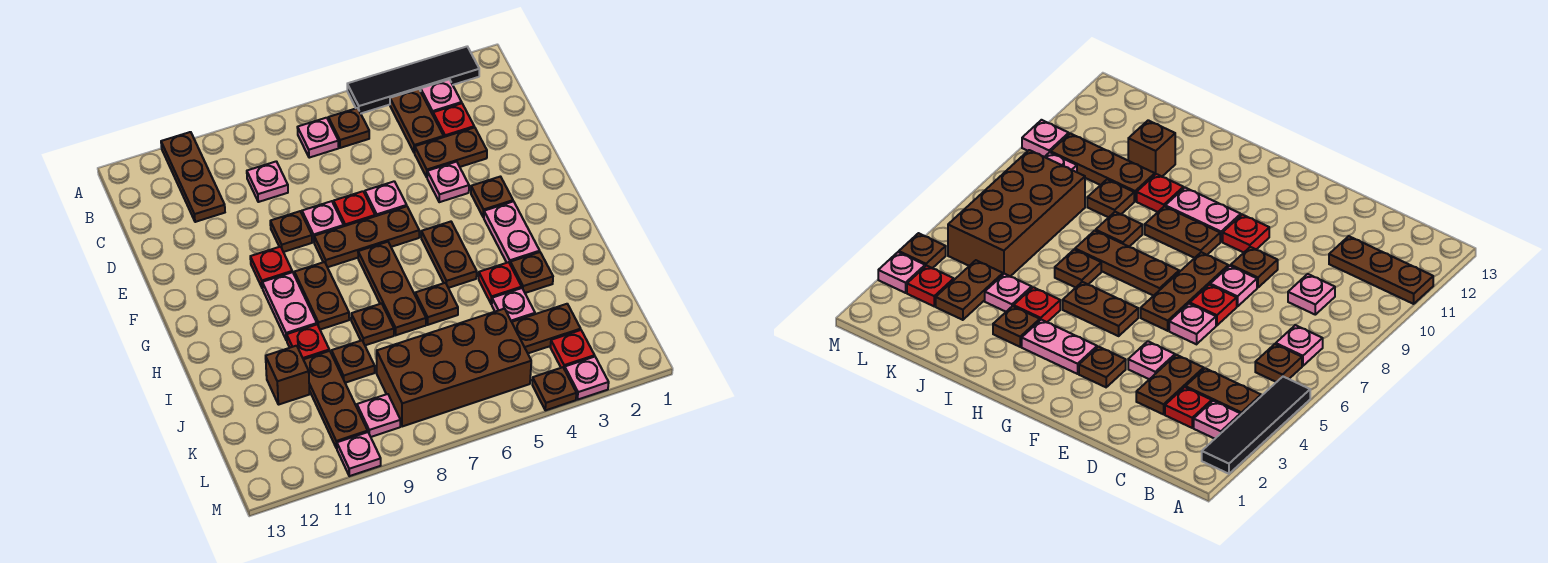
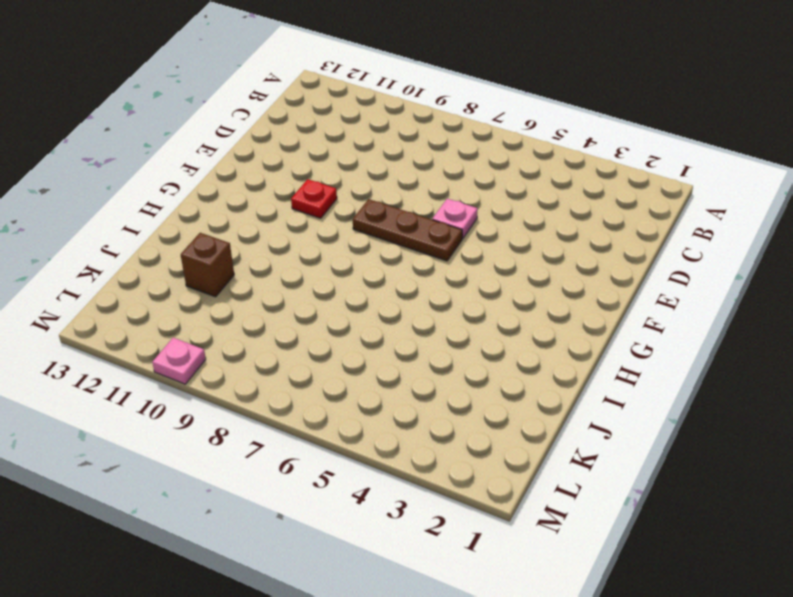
none -> black 1x4 tile [347,47,479,113]
none -> brown 1x3 plate [161,132,225,222]
none -> pink 1x1 plate [421,79,462,115]
none -> brown 1x2 plate [390,89,444,153]

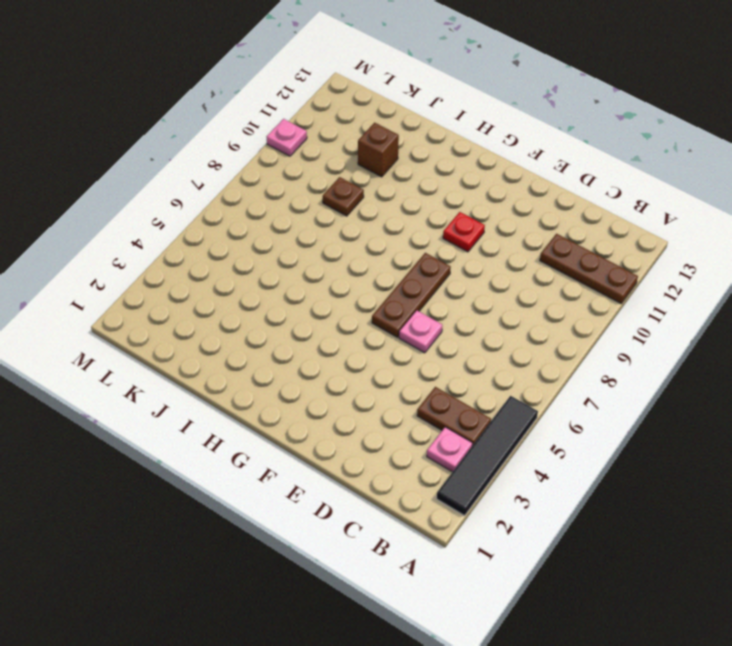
none -> brown 1x1 plate [328,108,369,148]
none -> pink 1x1 plate [297,118,339,158]
none -> red 1x1 plate [433,103,474,137]
none -> pink 1x1 plate [247,161,288,202]

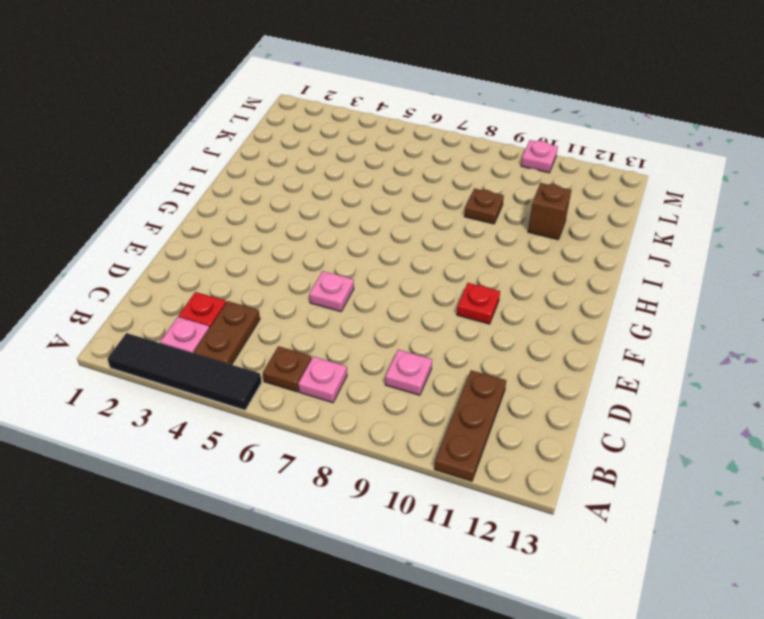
none -> brown 1x2 plate [415,127,487,177]
none -> pink 1x1 plate [427,162,469,202]
none -> red 1x1 plate [334,191,375,226]
none -> pink 1x1 plate [302,201,344,242]

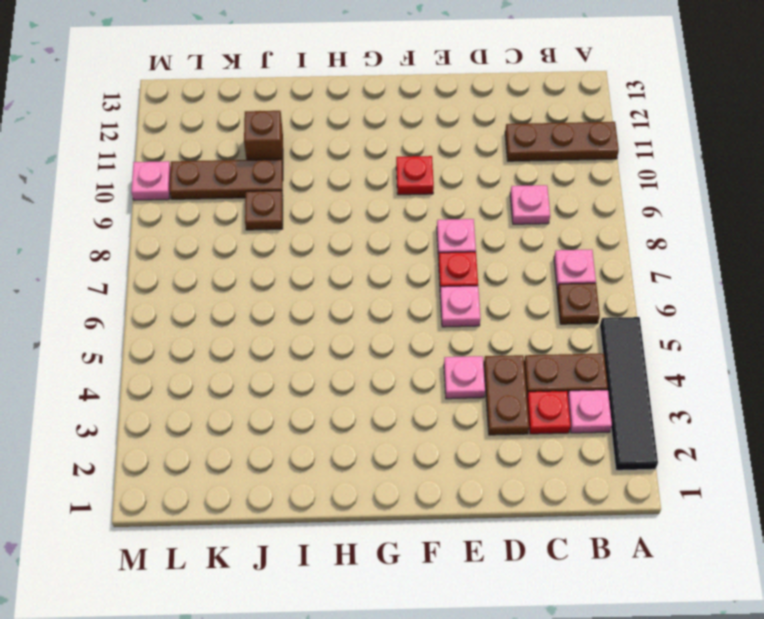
none -> brown 1x1 plate [270,211,312,252]
none -> brown 1x1 plate [471,177,513,217]
none -> brown 1x3 plate [314,206,419,267]
none -> pink 1x2 plate [484,201,540,263]

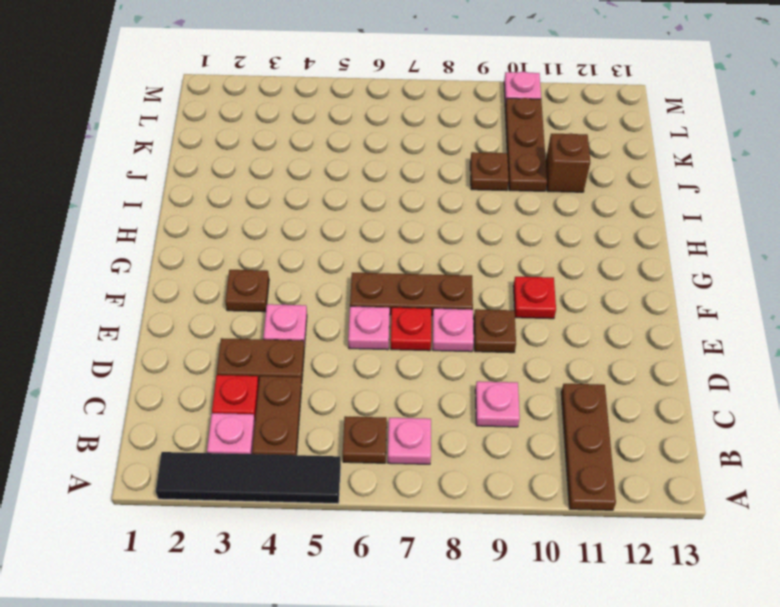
none -> pink 1x2 plate [484,201,540,263]
none -> brown 1x2 plate [421,222,477,288]
none -> brown 1x3 plate [358,242,426,335]
none -> brown 1x2 plate [294,262,349,330]

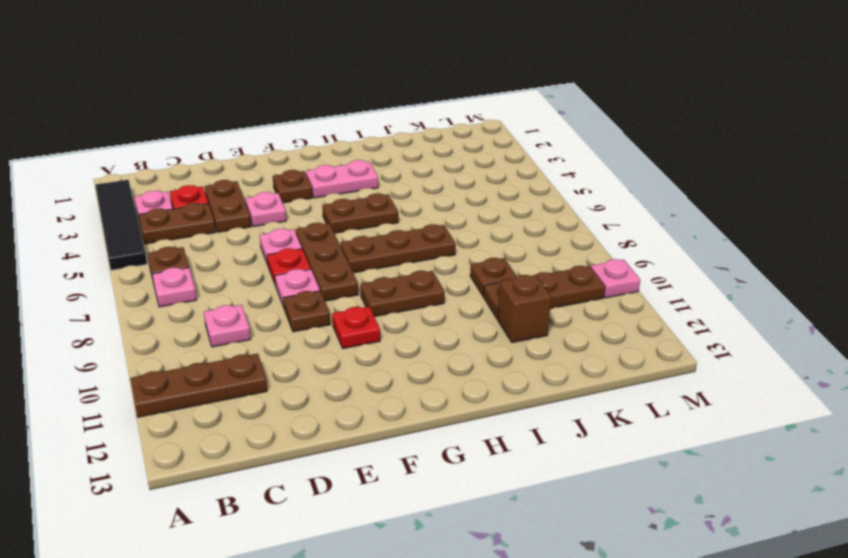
none -> pink 1x2 plate [262,272,317,340]
none -> brown 1x1 plate [510,252,553,293]
none -> red 1x1 plate [479,262,522,304]
none -> brown 1x1 plate [415,283,458,325]

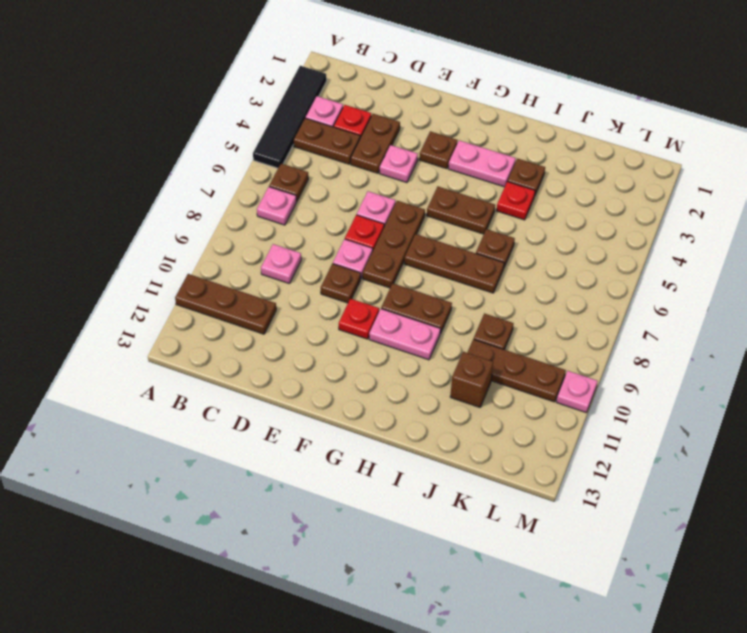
none -> brown 1x1 plate [351,303,394,345]
none -> red 1x1 plate [287,325,329,359]
none -> pink 1x1 plate [492,288,535,322]
none -> brown 1x2 plate [512,304,581,353]

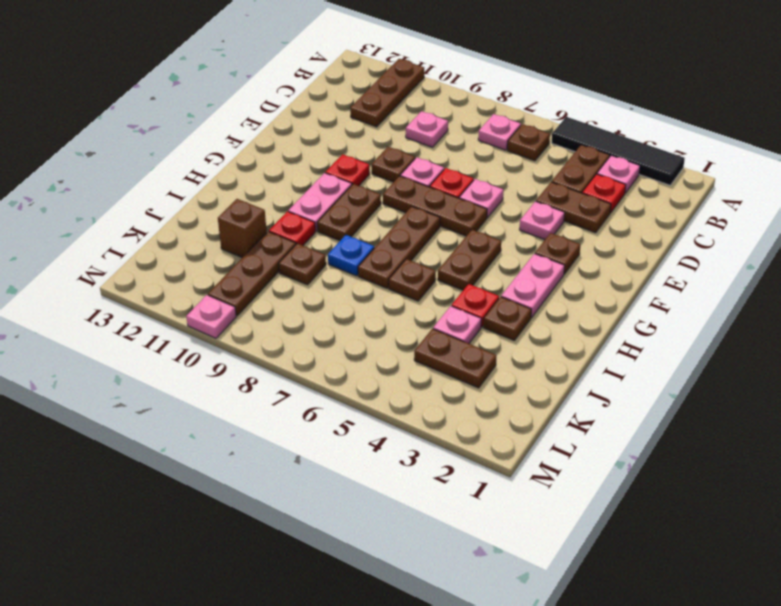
blue 1x1 plate [328,235,374,276] -> brown 1x1 plate [351,303,394,345]
none -> brown 2x4 brick [377,309,531,427]
none -> red 1x1 plate [550,330,595,369]
none -> pink 1x1 plate [357,394,400,437]
none -> pink 1x1 plate [565,357,609,399]

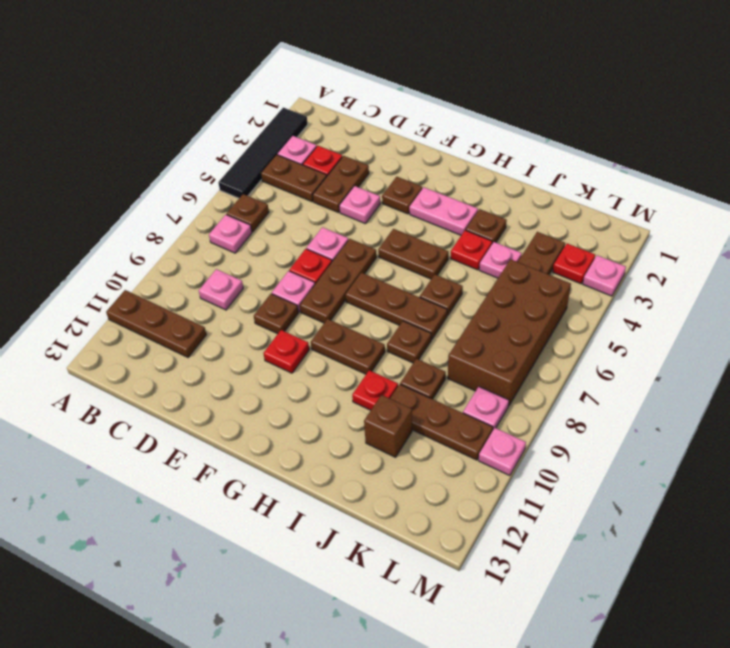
none -> pink 1x2 plate [262,272,317,340]
none -> brown 1x1 plate [532,367,576,410]

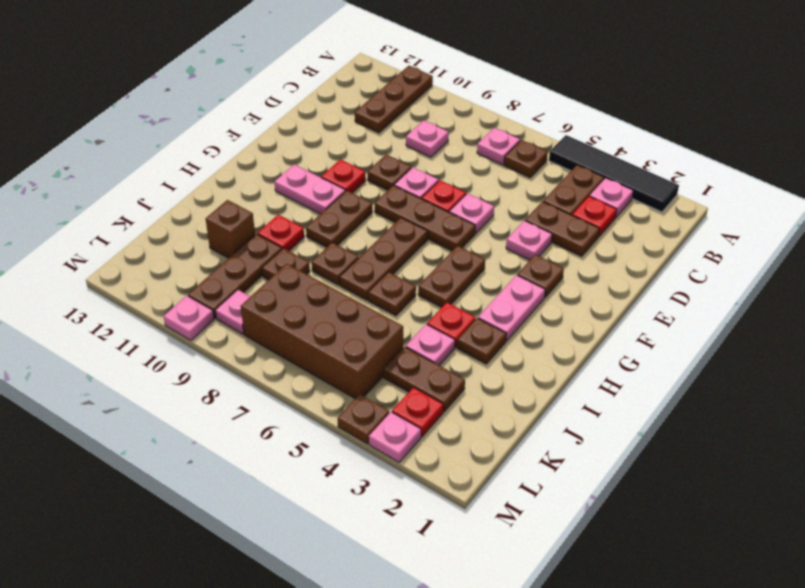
pink 1x2 plate [274,164,345,214] -> pink 1x2 plate turned to [262,272,317,340]

